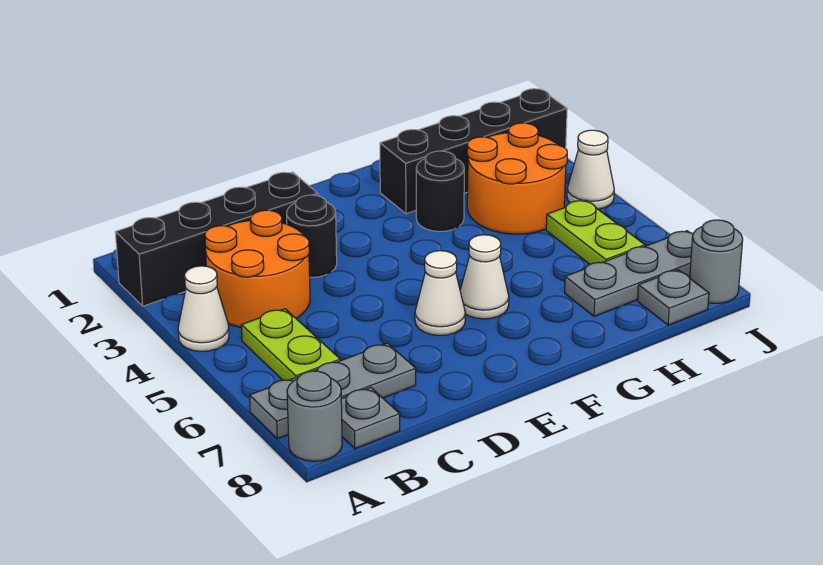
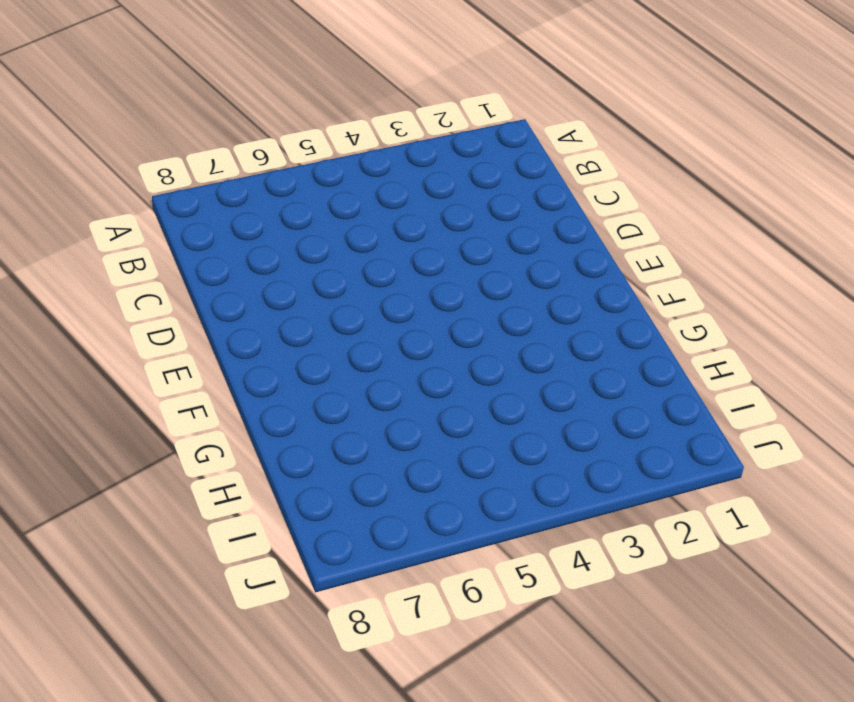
none -> black 1x4 brick [115,172,318,306]
none -> white 1x1 cone [178,266,229,352]
none -> grey 1x3 plate [250,343,416,439]

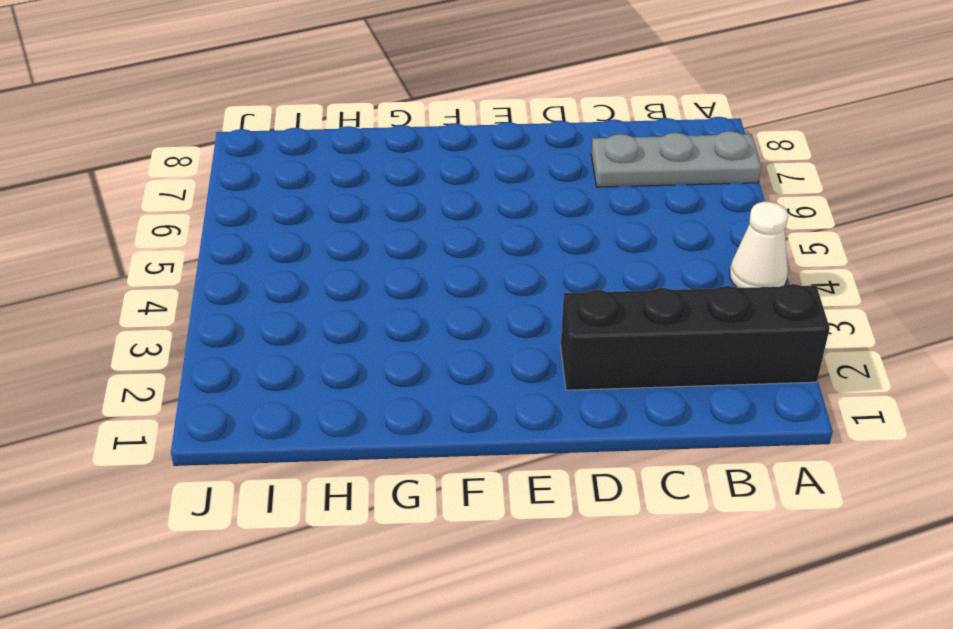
none -> grey 1x1 round brick [287,371,342,461]
none -> orange 2x2 round brick [205,210,310,327]
none -> lime 1x2 plate [241,309,340,380]

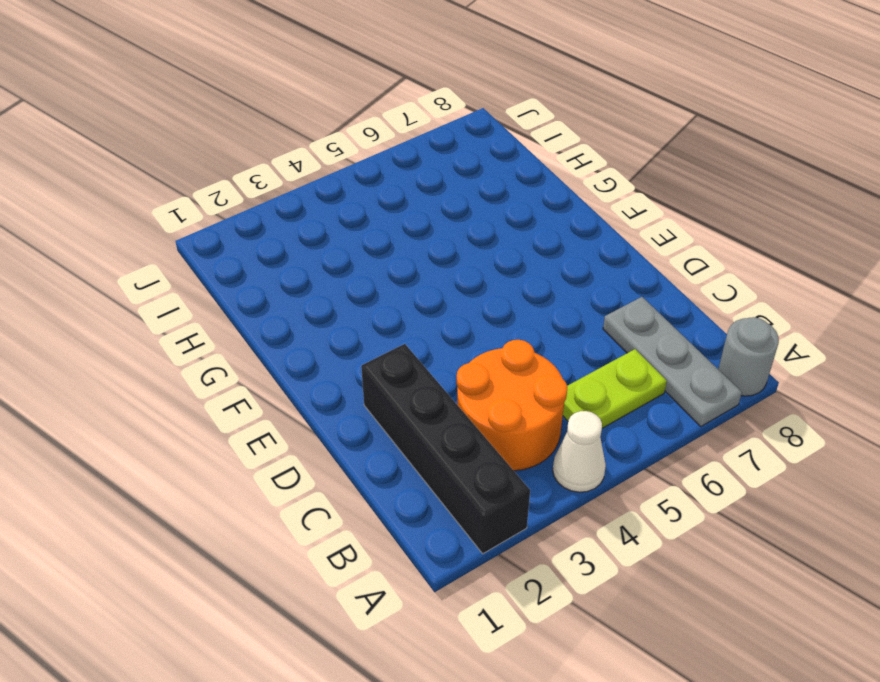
none -> grey 1x1 plate [341,387,400,448]
none -> black 1x1 round brick [287,195,337,278]
none -> white 1x1 cone [415,251,465,336]

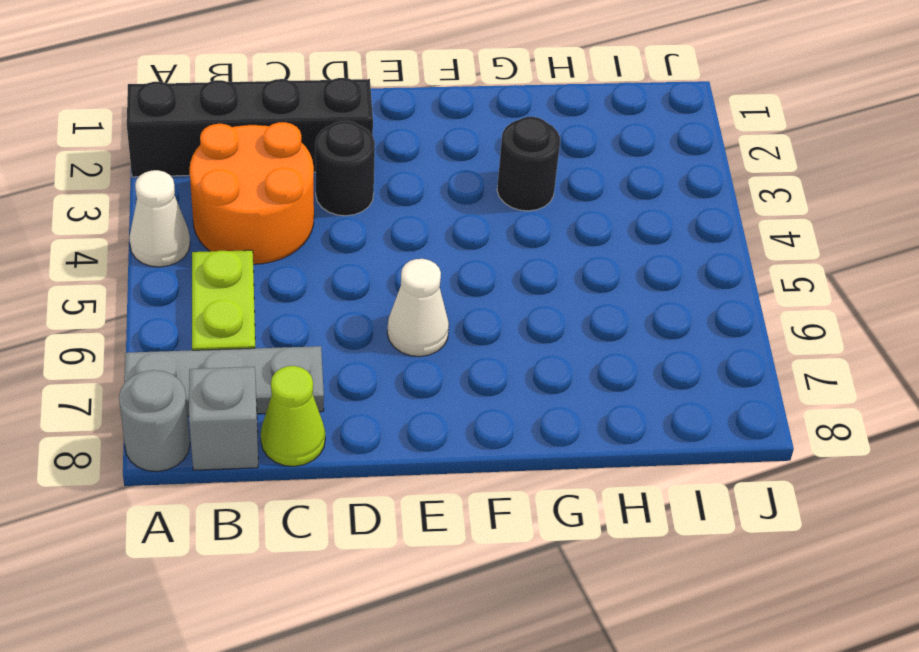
grey 1x1 brick [189,367,258,470] -> grey 1x1 plate [341,387,400,448]
lime 1x1 cone [261,366,325,466] -> none
none -> white 1x1 cone [460,235,509,319]
none -> black 1x4 brick [380,89,567,214]
none -> orange 2x2 round brick [467,123,567,234]

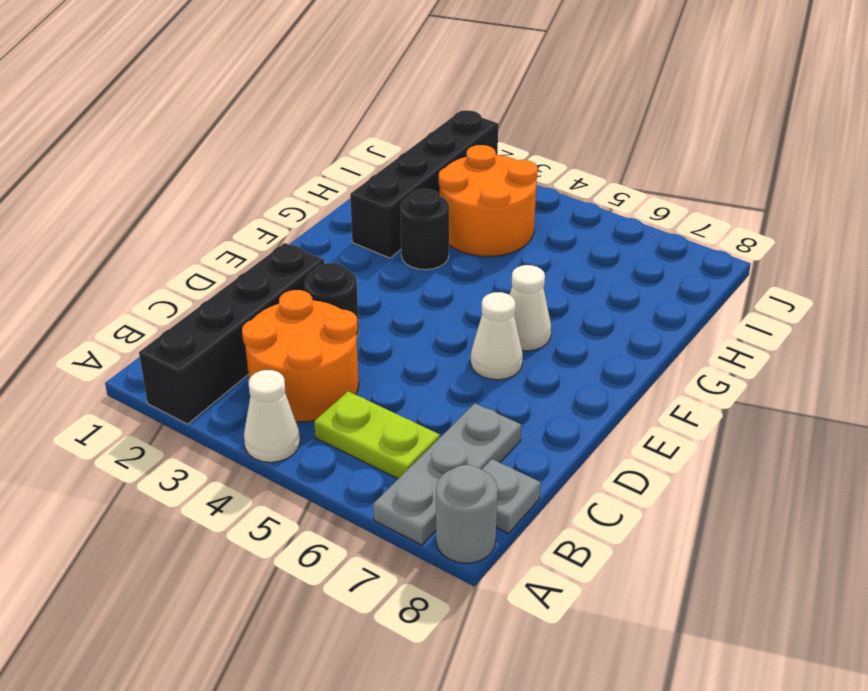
none -> grey 1x3 plate [565,231,693,316]
none -> lime 1x2 plate [546,200,645,264]
none -> grey 1x1 plate [638,270,709,325]

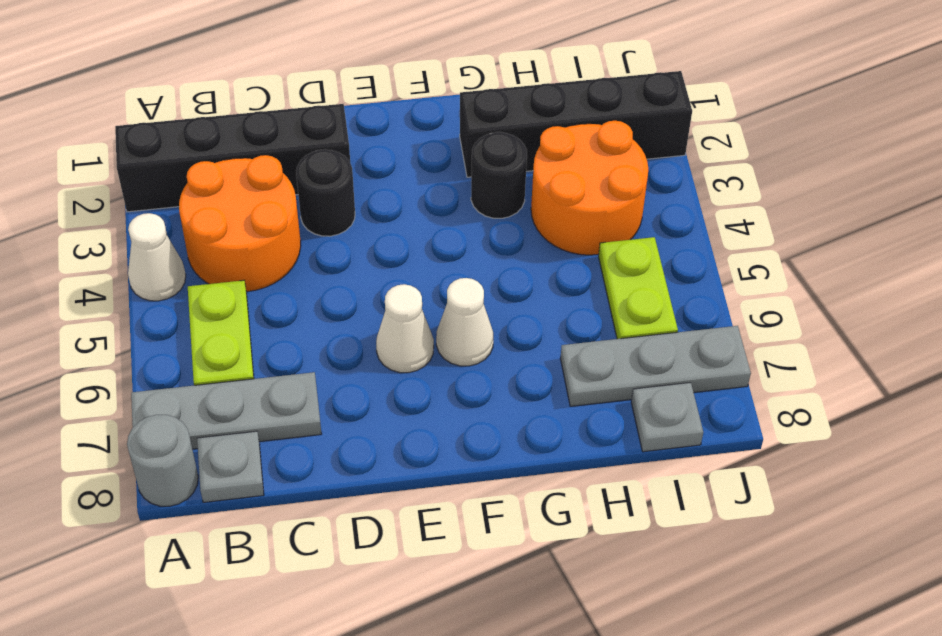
none -> white 1x1 cone [567,130,614,209]
none -> grey 1x1 round brick [690,220,743,303]

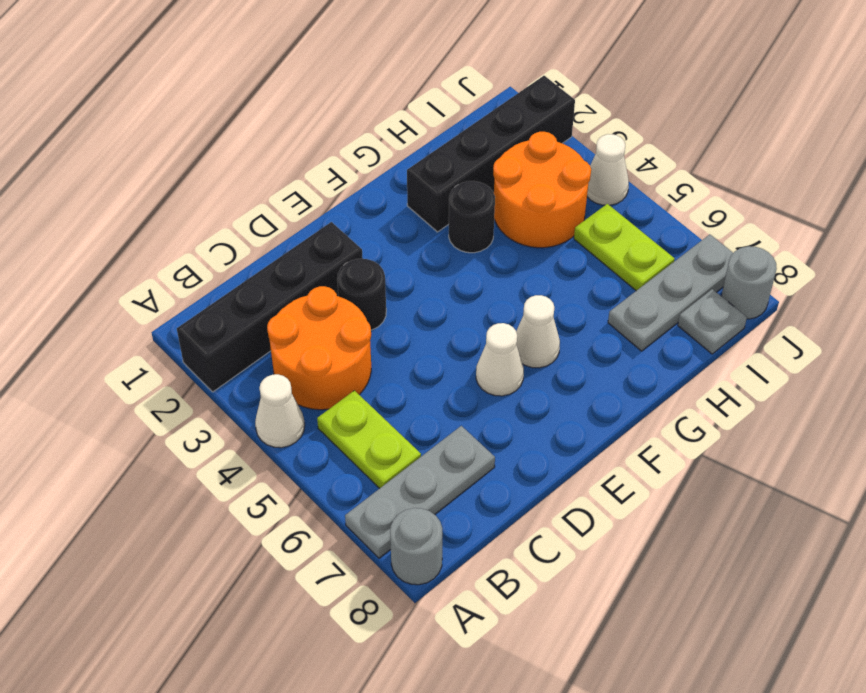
none -> grey 1x1 plate [341,387,400,448]

